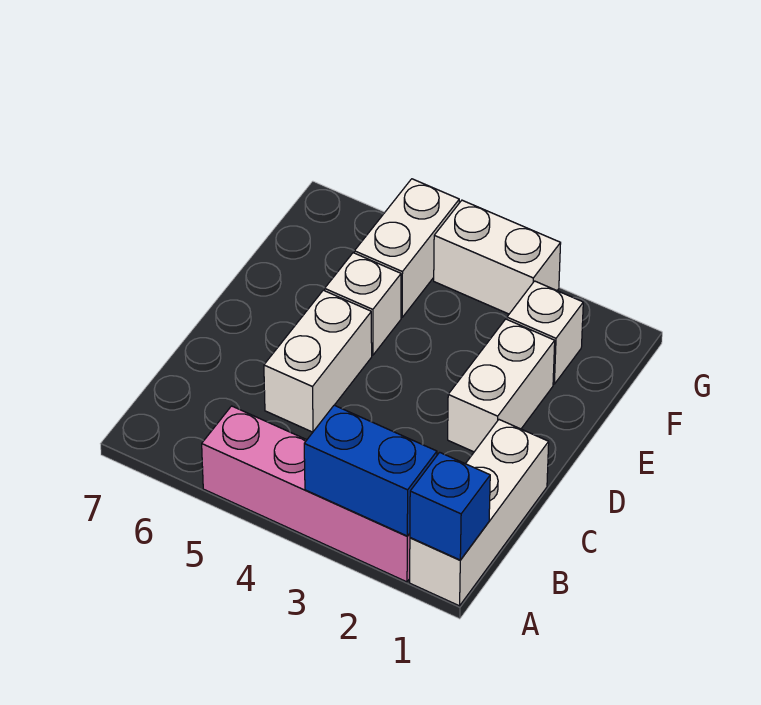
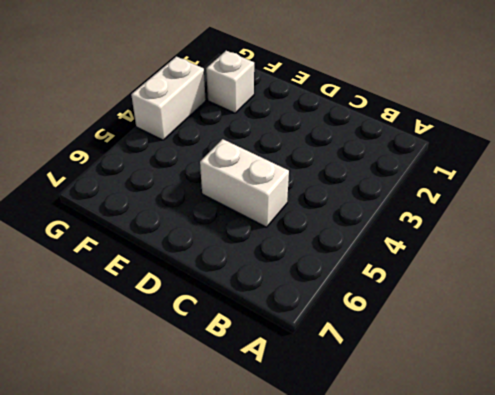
none -> white 1x3 brick [410,420,549,606]
none -> pink 1x4 brick [202,406,410,582]

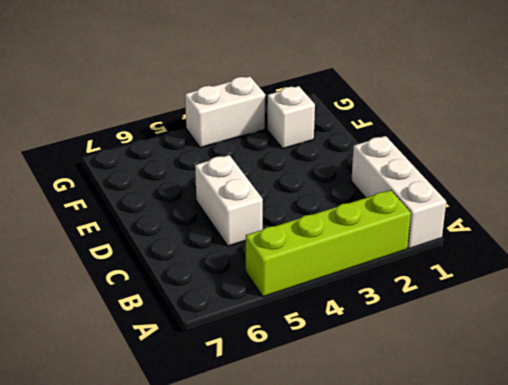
lime 1x4 brick [246,190,411,297] -> pink 1x4 brick [202,406,410,582]
none -> white 1x2 brick [448,319,555,452]
none -> white 1x1 brick [325,253,401,355]

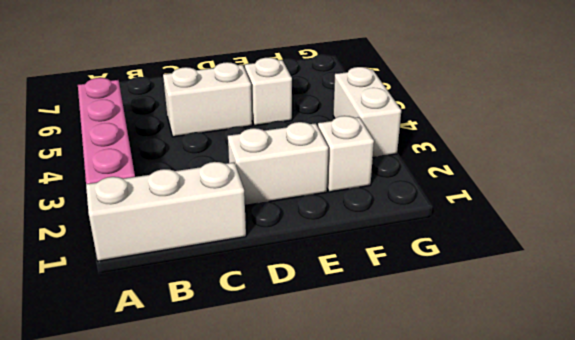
none -> white 1x2 brick [354,179,459,317]
none -> blue 1x1 brick [410,452,490,560]

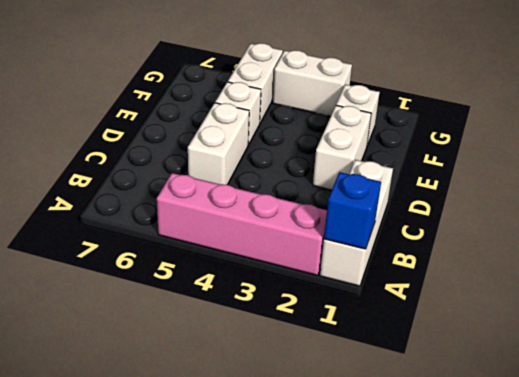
none -> blue 1x2 brick [304,405,437,536]

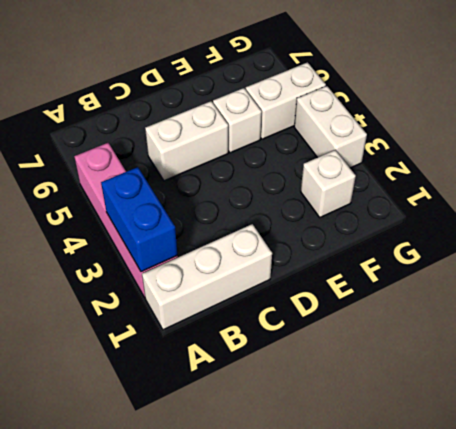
none -> white 1x2 brick [448,319,555,452]
none -> blue 1x1 brick [410,452,490,560]

